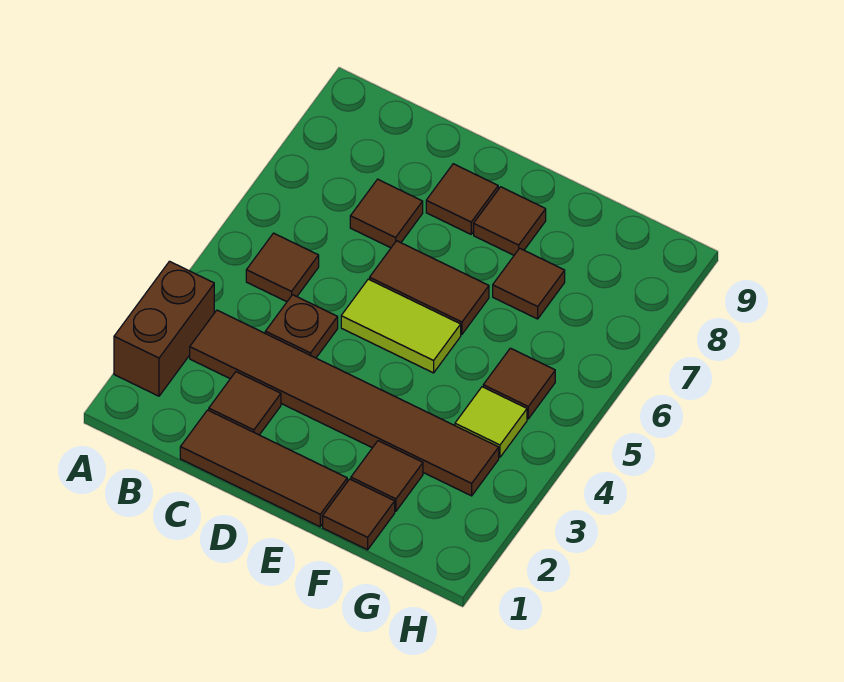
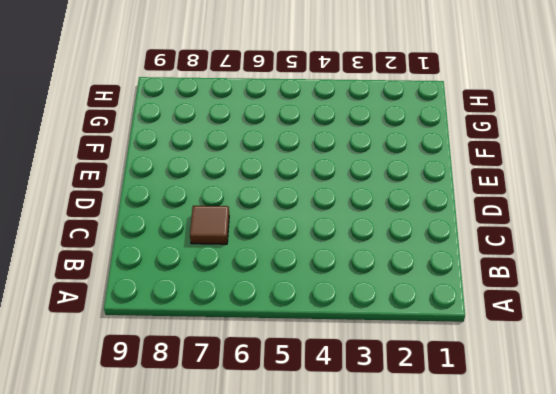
none -> brown 1x2 brick [114,261,214,396]
none -> brown 1x6 tile [190,310,499,496]
none -> brown 1x1 tile [246,233,319,302]

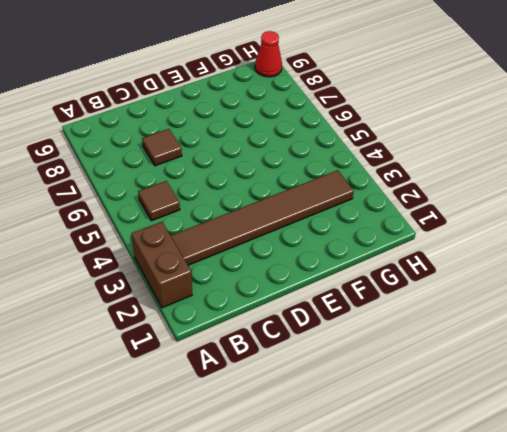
red 1x1 cone [255,31,282,77] -> none
none -> brown 1x3 tile [180,410,347,527]
none -> brown 1x1 tile [209,372,281,435]
none -> brown 1x1 plate [265,295,338,358]

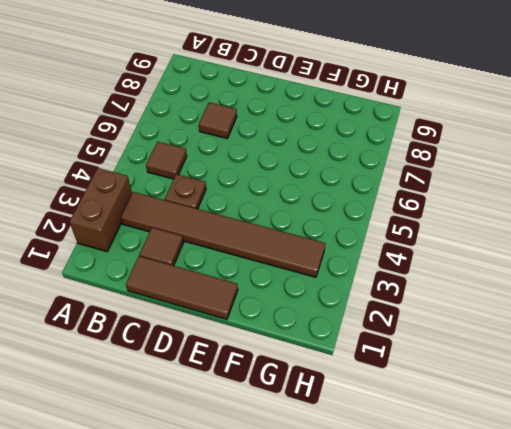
none -> lime 1x2 tile [341,279,461,373]
none -> brown 1x2 tile [370,241,489,334]
none -> brown 1x1 tile [426,164,498,234]

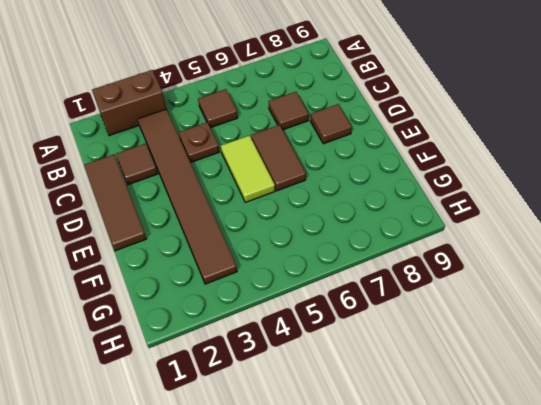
none -> brown 1x1 tile [474,187,546,255]
none -> brown 1x1 tile [323,479,395,550]
none -> brown 1x1 tile [351,441,423,511]

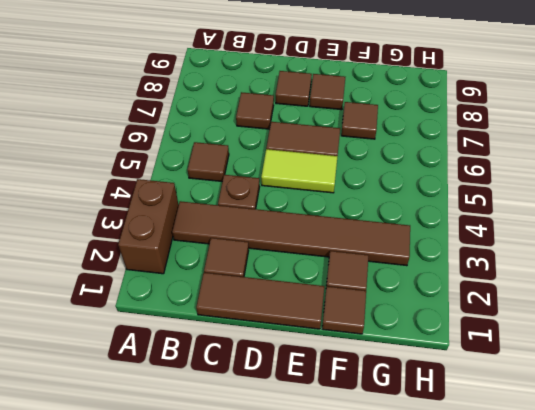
none -> lime 1x1 tile [455,387,527,457]
none -> brown 1x1 tile [483,348,555,419]

